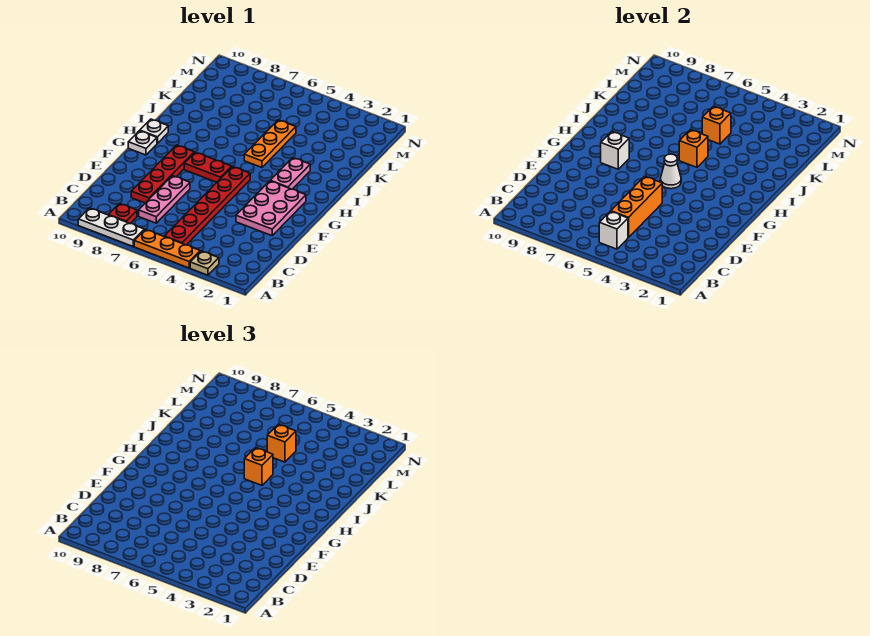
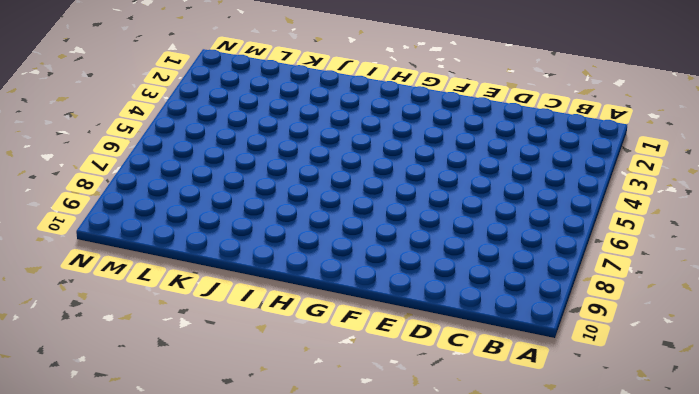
none -> tan 1x1 plate [190,251,219,275]
none -> orange 1x3 plate [134,229,200,268]
none -> white 1x3 plate [78,208,144,247]

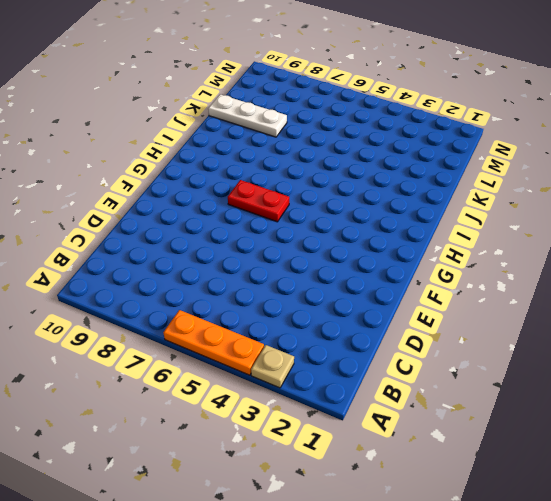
white 1x3 plate [208,94,287,137] -> white 1x3 plate moved to [78,208,144,247]
none -> red 1x6 plate [164,167,250,245]
none -> red 1x1 plate [109,203,137,224]
none -> pink 1x3 plate [139,176,190,223]

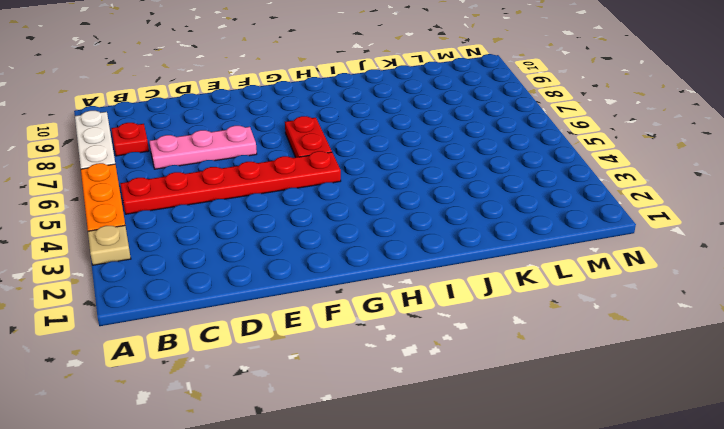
none -> red 1x4 plate [131,145,194,203]
none -> pink 2x3 plate [236,181,306,236]
none -> white 1x1 plate [128,131,157,155]

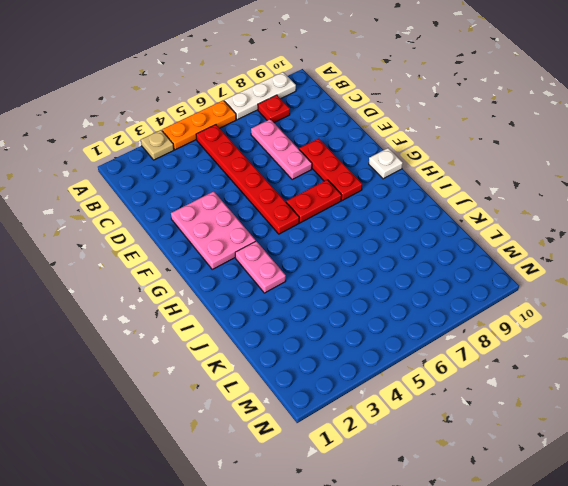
red 1x3 plate [299,139,362,200] -> red 1x4 plate [131,145,194,203]
none -> white 1x1 plate [140,119,168,143]
none -> orange 1x3 plate [244,120,296,167]
none -> white 1x1 brick [599,211,628,249]

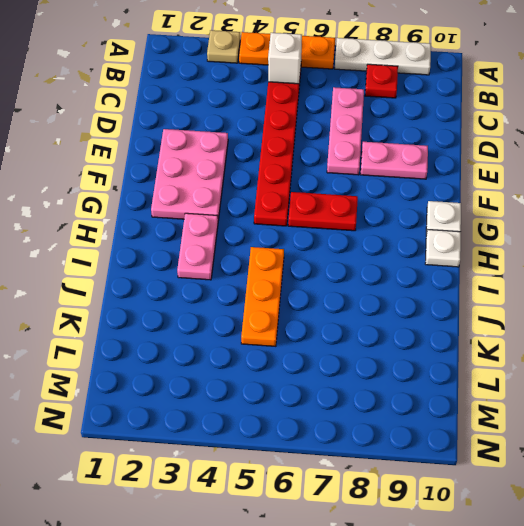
pink 1x2 plate [360,142,428,179] -> red 1x4 plate [131,145,194,203]
none -> orange 1x3 brick [611,176,662,238]
none -> white 1x1 cone [660,154,681,189]
none -> white 1x1 brick [601,131,629,169]

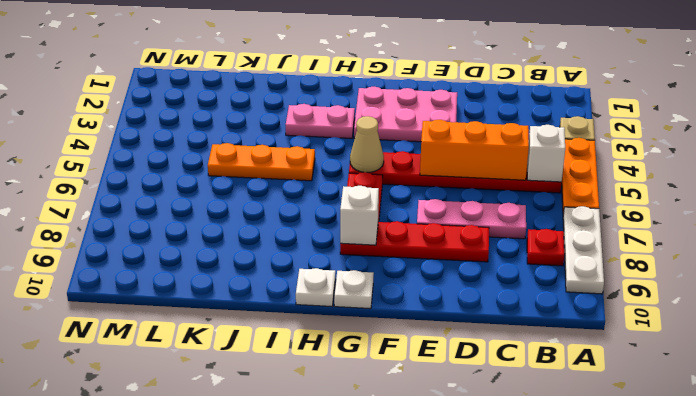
tan 1x1 cone [350,116,384,172] -> white 1x1 cone [660,154,681,189]
none -> orange 1x1 brick [679,130,708,167]
none -> orange 1x1 brick [702,106,731,144]
none -> orange 1x1 brick [244,448,273,485]

